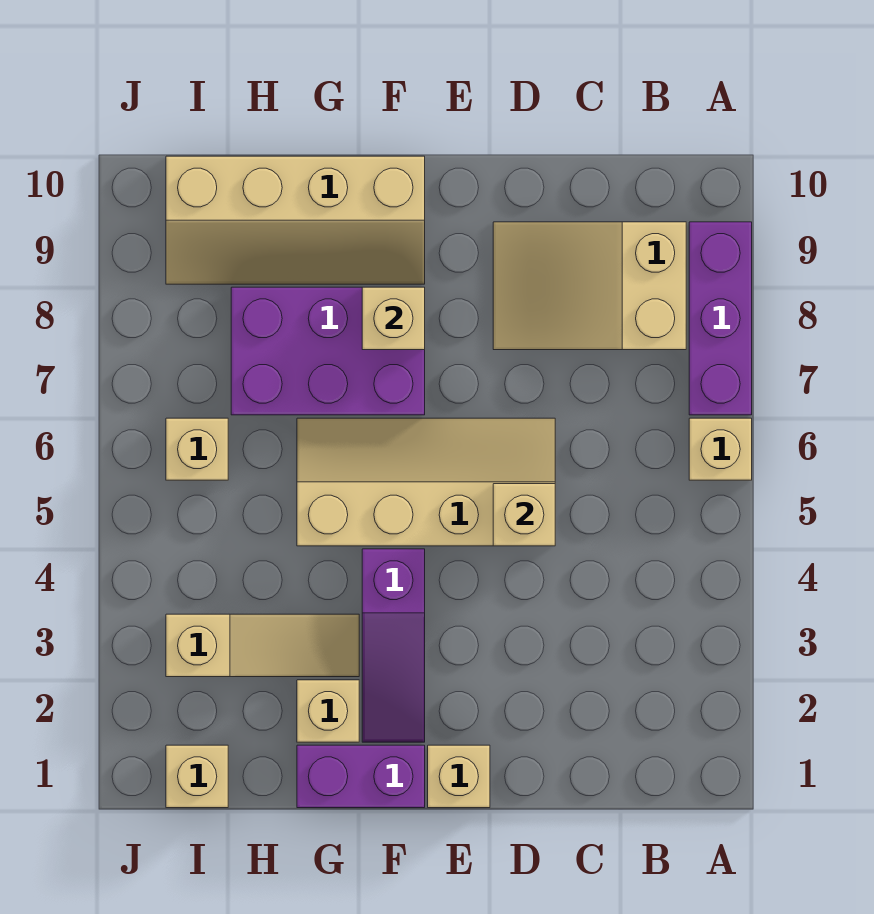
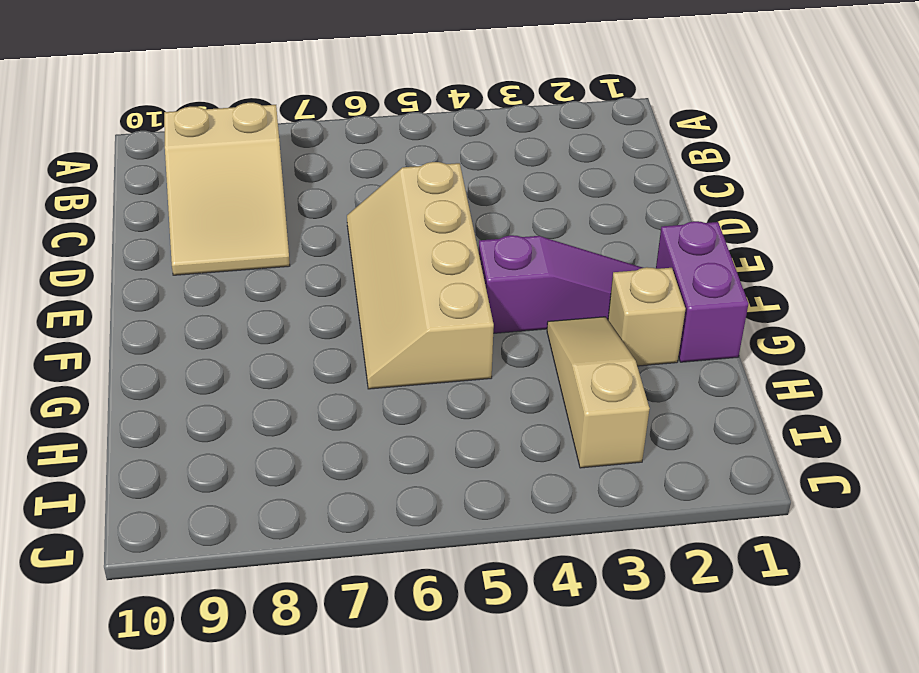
none -> tan 1x1 brick [689,418,752,480]
none -> purple 1x3 brick [689,222,752,415]
none -> tan 1x1 brick [428,745,490,808]

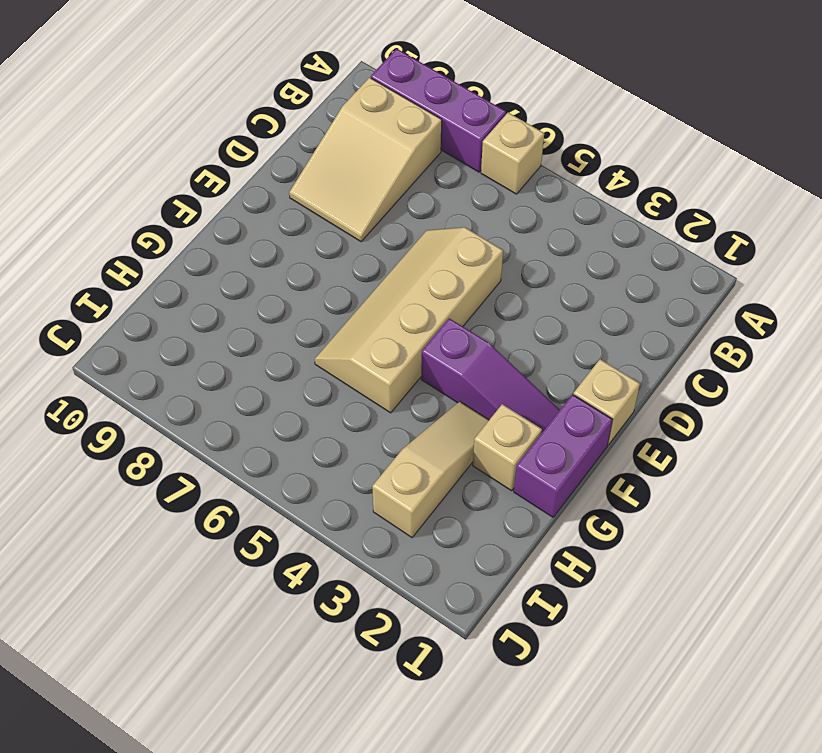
none -> purple 2x3 brick [231,287,425,415]
none -> tan 2x4 slope [166,156,425,284]
none -> tan 1x1 brick [166,745,228,808]

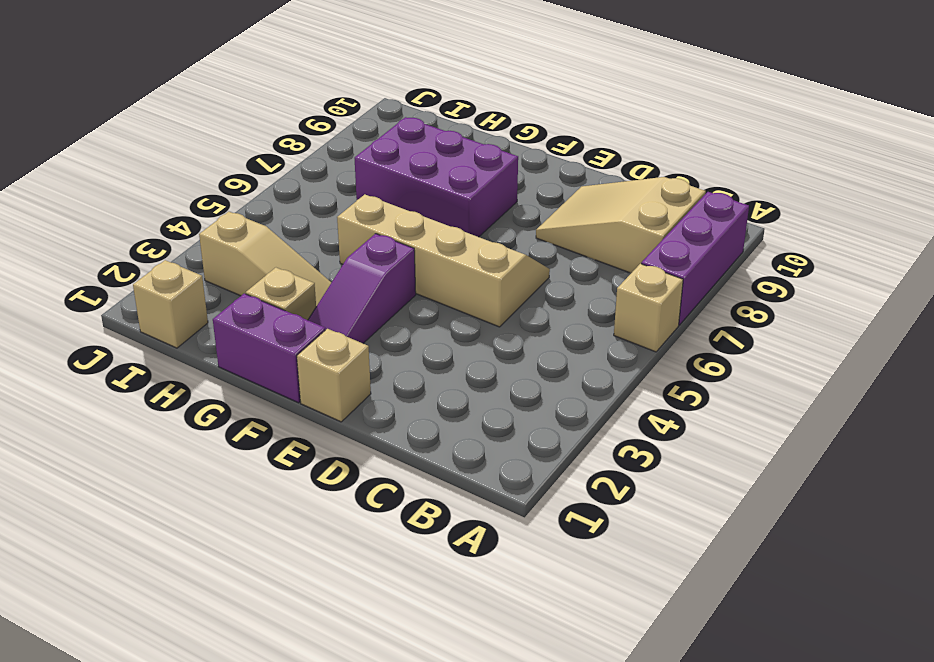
none -> tan 2x4 slope [166,156,425,284]
none -> tan 1x1 brick [166,418,228,480]
none -> tan 1x1 brick [493,484,555,546]

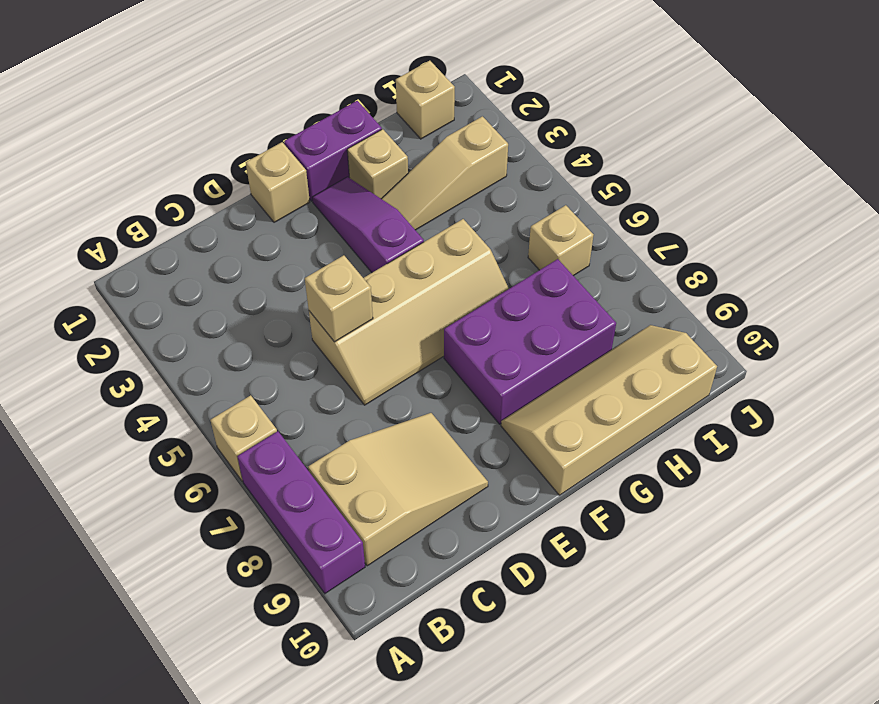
none -> tan 1x1 brick [362,287,425,350]

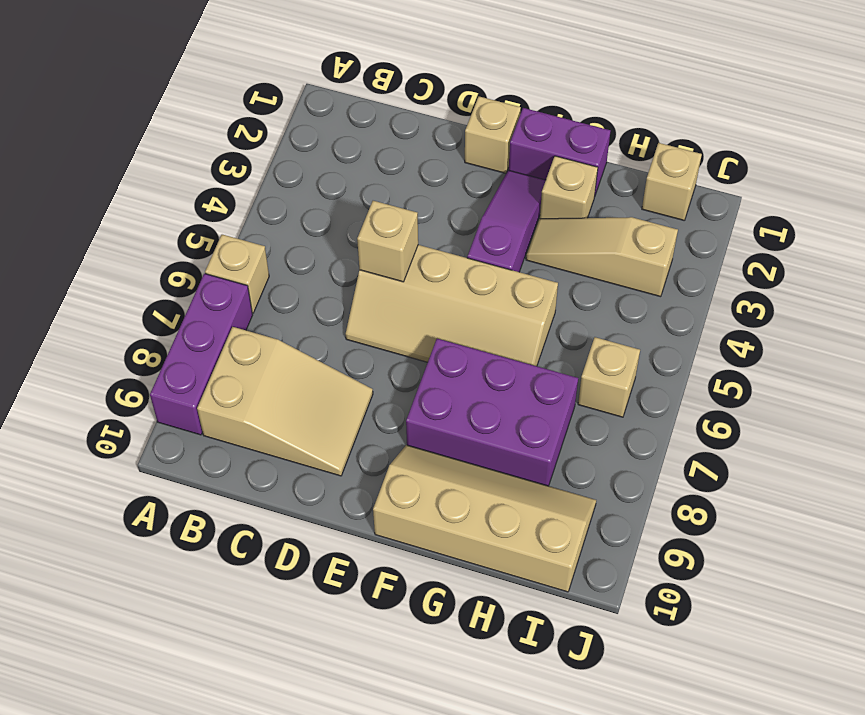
none -> tan 1x1 brick [362,287,425,350]

